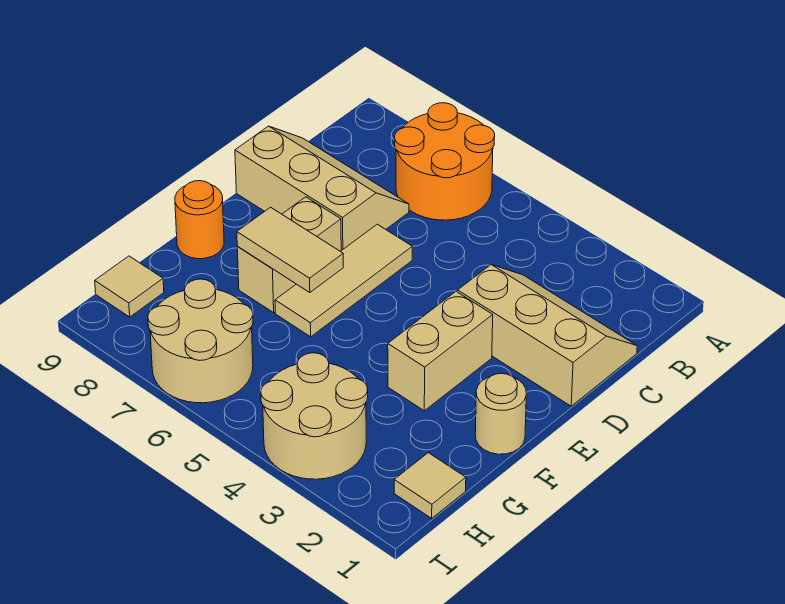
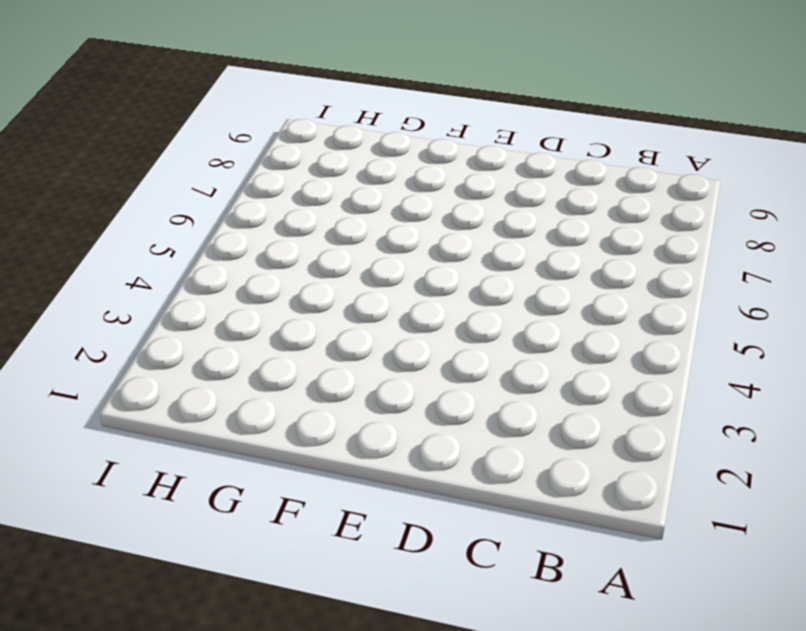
none -> orange 2x2 round brick [395,103,495,220]
none -> tan 2x3 slope [458,265,637,406]
none -> tan 2x3 slope [235,126,409,251]

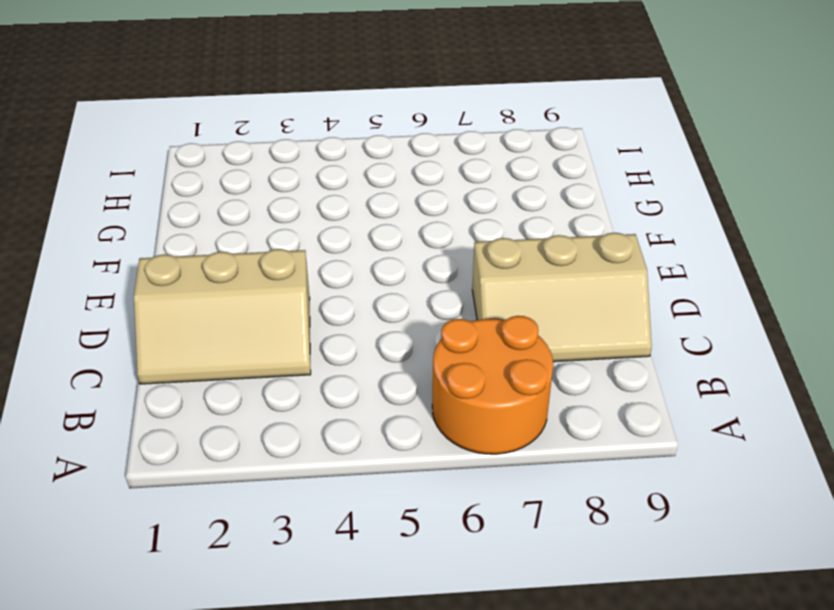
none -> tan 1x3 tile [275,224,412,337]
none -> tan 1x2 brick [388,291,493,411]
none -> tan 1x2 brick [237,197,341,313]

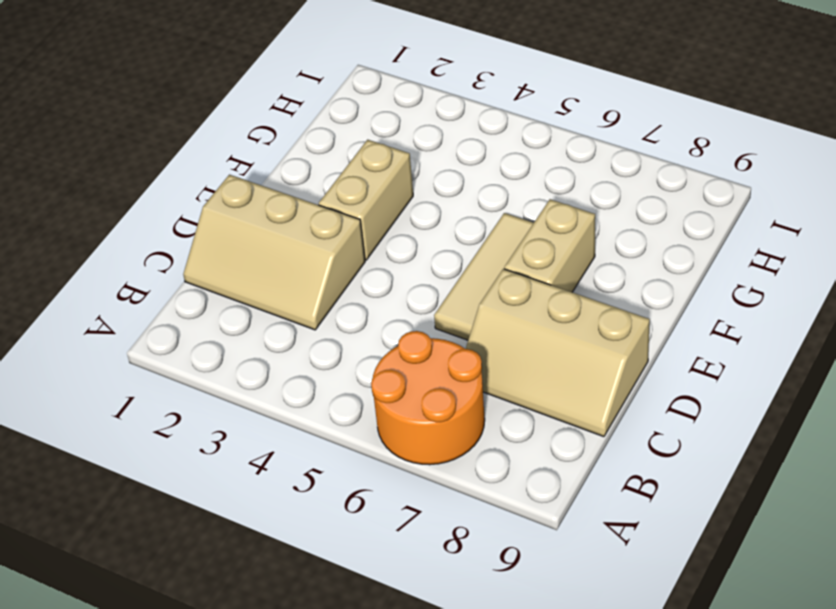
none -> tan 1x1 round brick [475,373,526,454]
none -> orange 1x1 round brick [175,181,224,259]
none -> tan 1x1 tile [394,453,466,518]

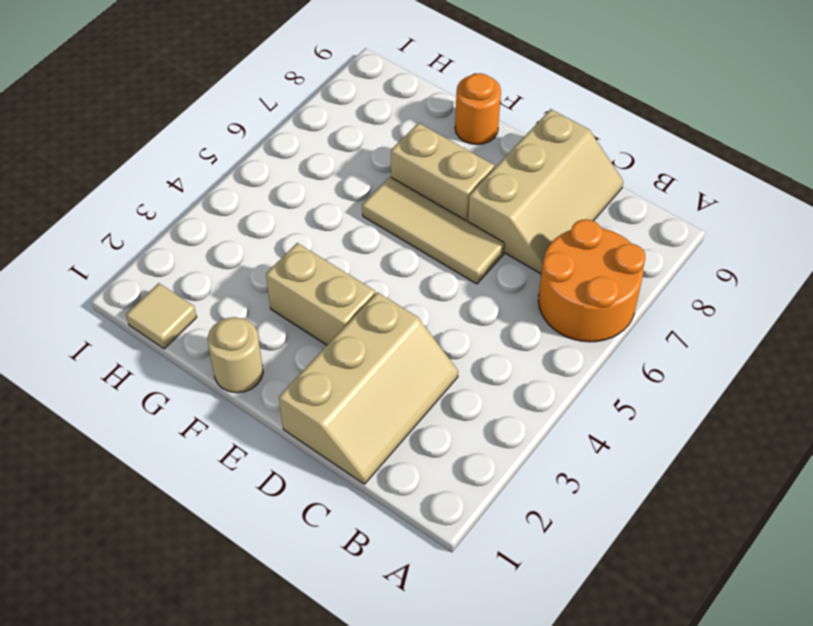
none -> tan 2x2 round brick [261,353,368,479]
none -> tan 2x2 round brick [148,279,253,403]
none -> tan 1x1 tile [95,256,164,317]

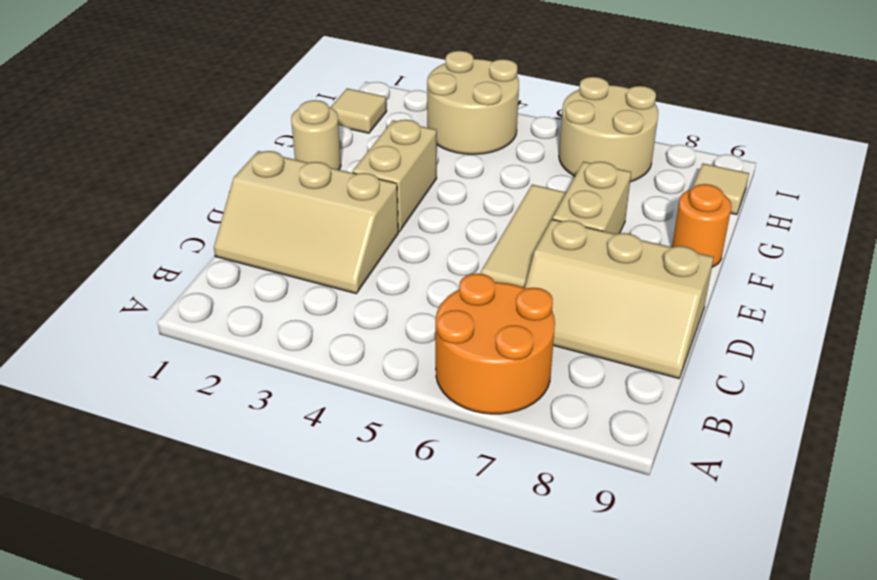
none -> tan 1x2 tile [237,207,343,293]

